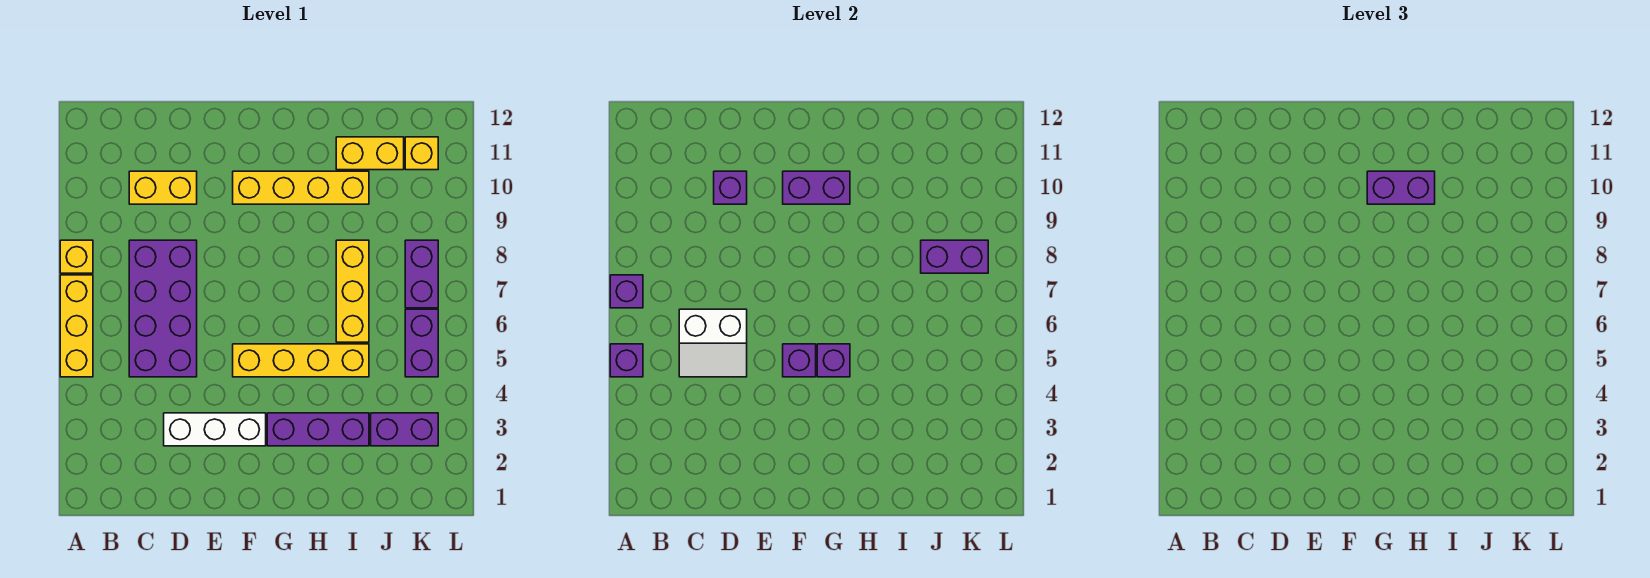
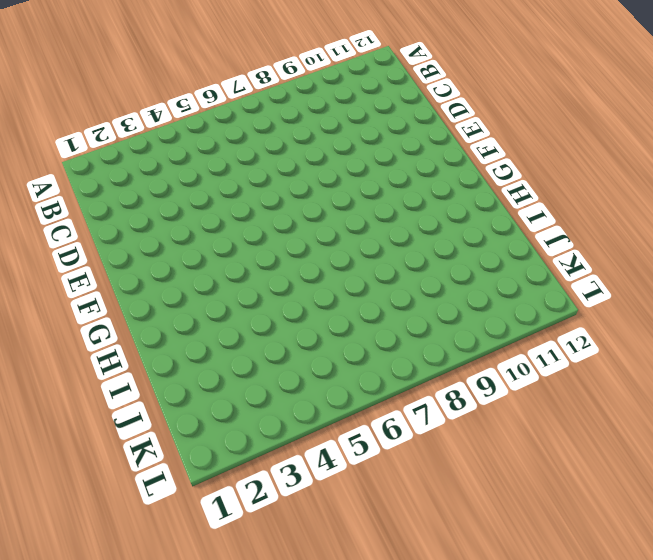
none -> yellow 1x3 brick [60,275,93,377]
none -> yellow 1x1 brick [60,240,93,273]
none -> purple 2x4 brick [129,240,197,377]

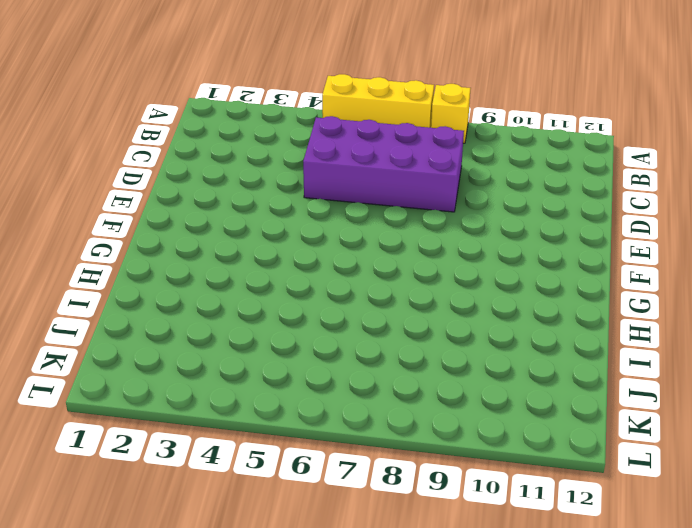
none -> yellow 1x2 brick [129,171,197,204]
none -> white 1x3 brick [164,413,266,446]
none -> yellow 1x4 brick [233,344,369,377]

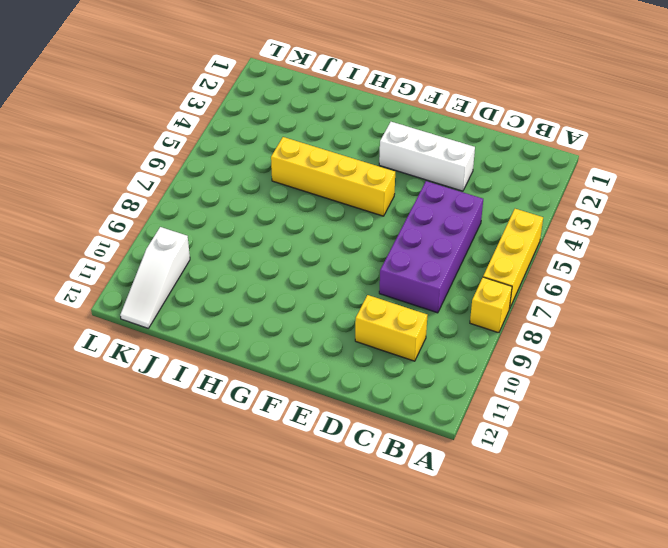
white 1x3 slope [120,227,190,328] -> yellow 1x1 brick [405,137,438,170]
none -> yellow 1x4 brick [233,171,369,204]
none -> purple 1x3 brick [267,413,369,446]
none -> yellow 1x3 brick [336,240,369,342]

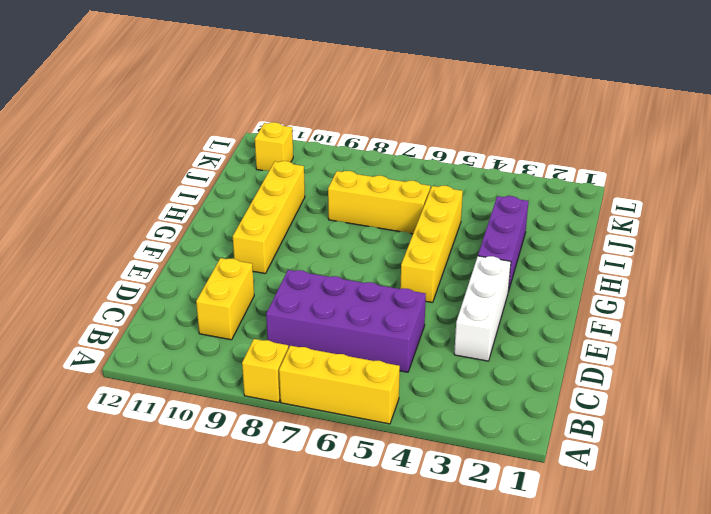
none -> yellow 1x2 brick [336,137,404,170]
none -> purple 1x2 brick [371,413,438,446]
none -> purple 1x2 brick [405,309,438,377]

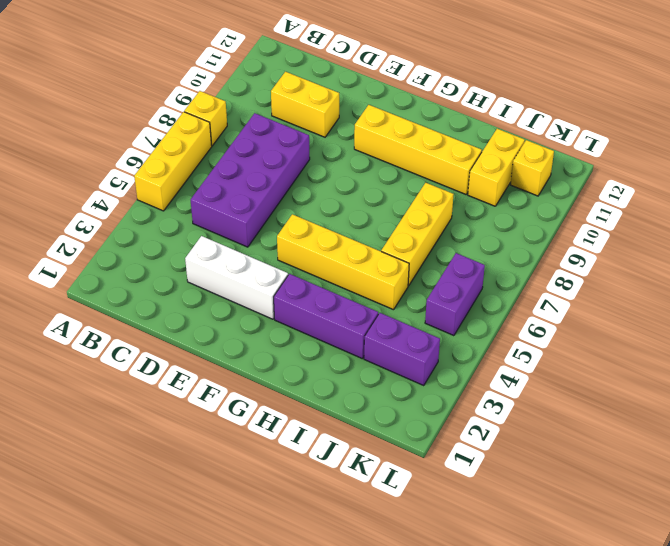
yellow 1x2 brick [468,129,525,206] -> yellow 1x2 brick turned to [336,137,404,170]
none -> purple 1x2 brick [405,240,438,308]
none -> purple 1x1 brick [610,344,643,377]
none -> purple 1x1 brick [610,275,643,308]

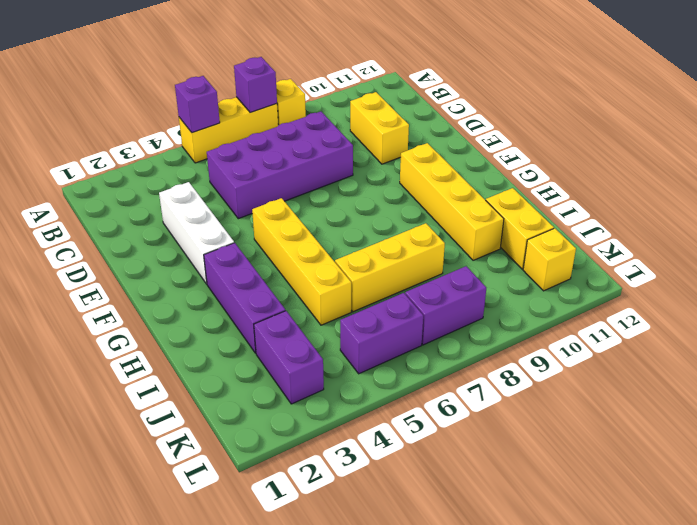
none -> white 2x2 slope [679,309,747,377]
none -> purple 1x1 brick [714,171,747,204]
none -> purple 1x1 brick [783,344,816,377]

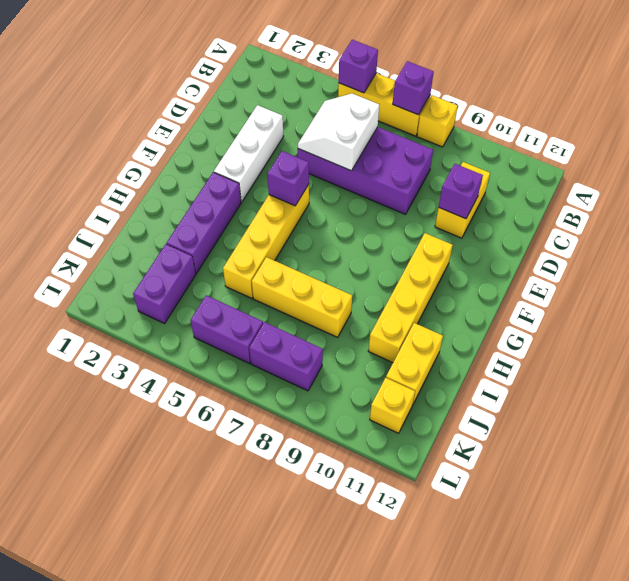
none -> purple 1x2 brick [783,171,850,204]
none -> purple 1x1 brick [817,344,850,377]
none -> purple 1x2 brick [921,240,988,273]

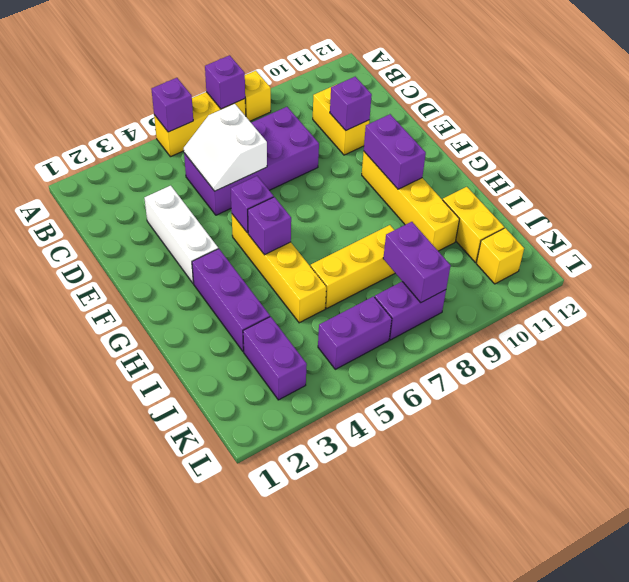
none -> purple 1x2 brick [1367,171,1435,204]

